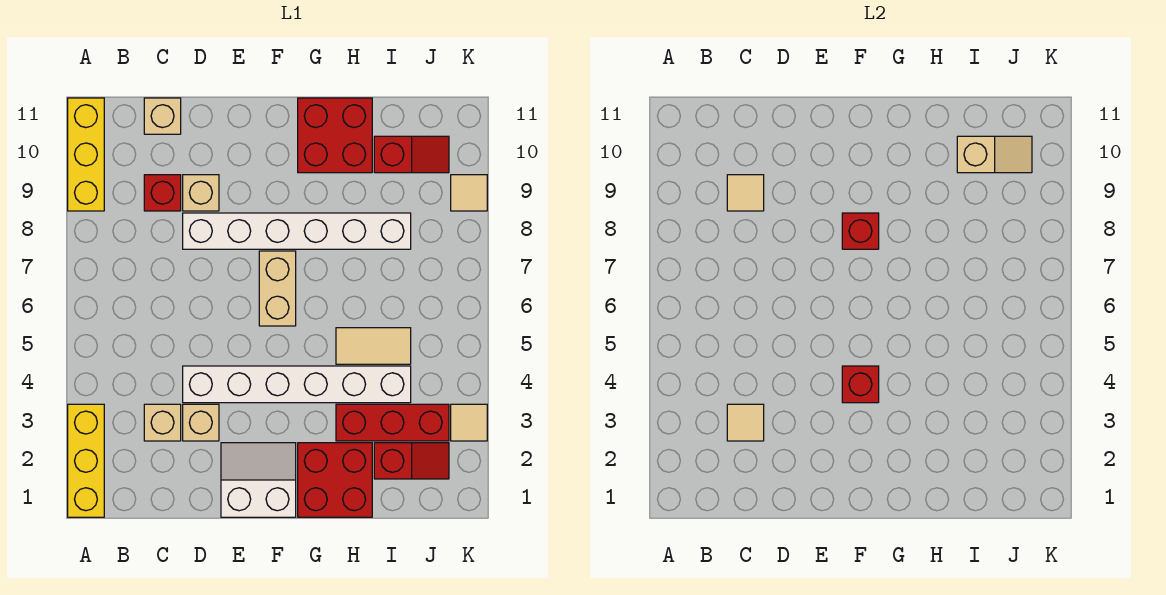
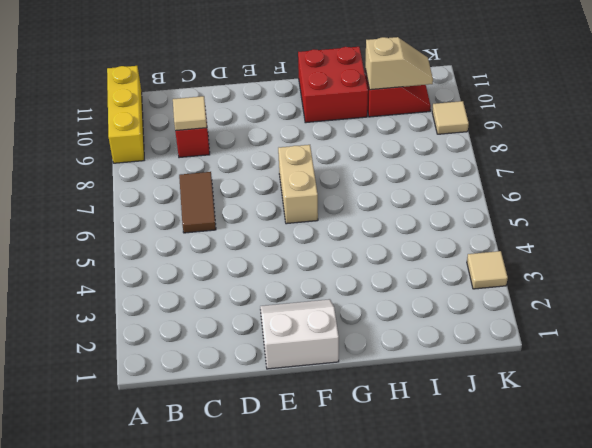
brown 1x2 tile [179,172,216,233] -> none
none -> yellow 1x3 brick [68,404,104,517]
none -> tan 1x1 brick [144,404,181,441]
none -> tan 1x1 brick [144,98,181,134]

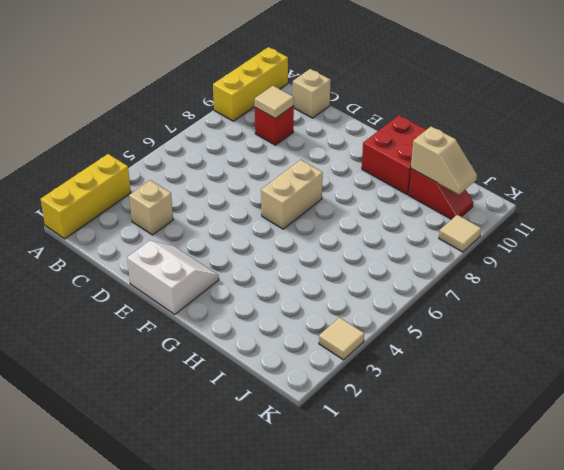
none -> tan 1x1 brick [183,404,219,441]
none -> white 1x6 brick [183,366,411,403]
none -> white 1x6 brick [183,213,411,249]

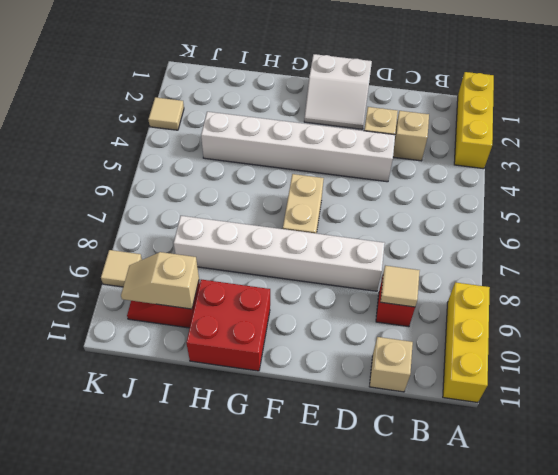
none -> tan 1x1 brick [183,175,219,211]
none -> red 2x2 brick [298,443,372,517]
none -> red 1x3 brick [336,404,449,441]

